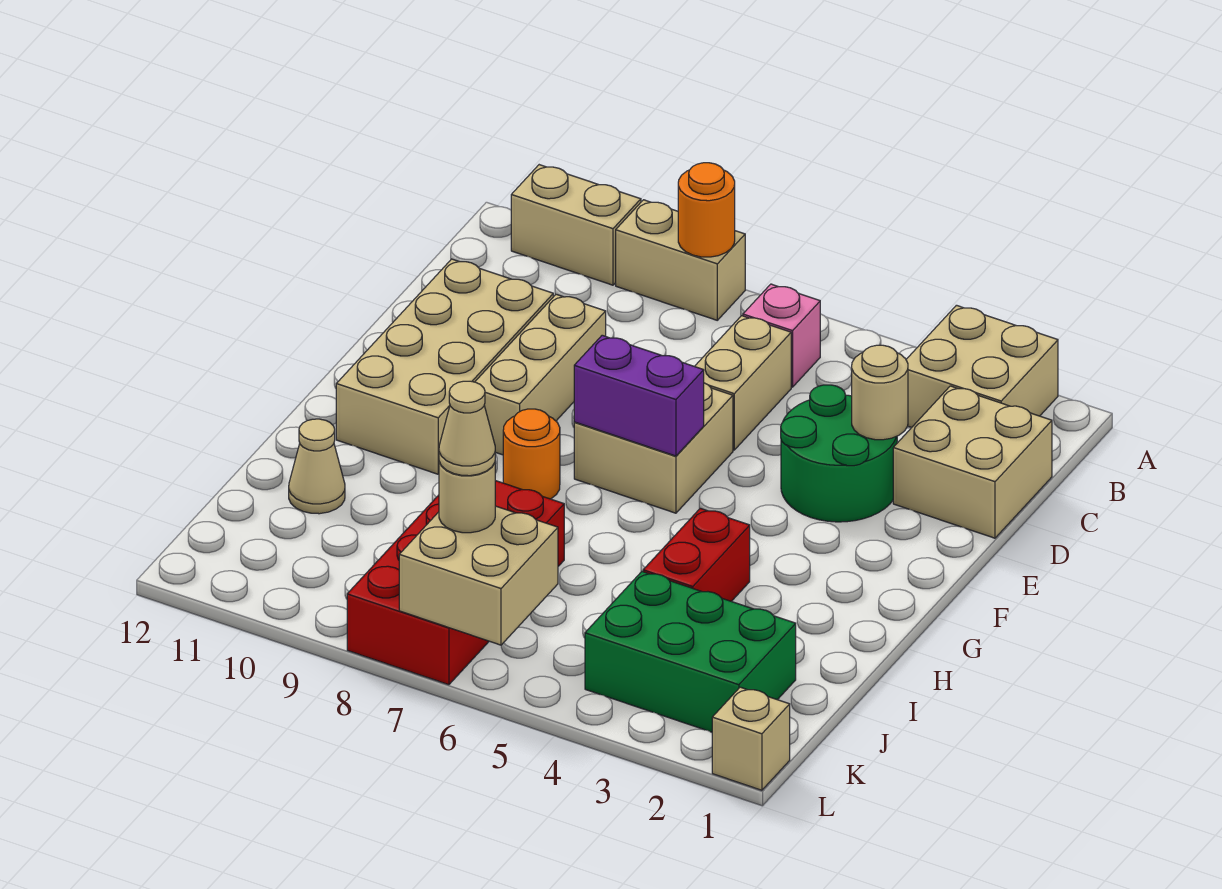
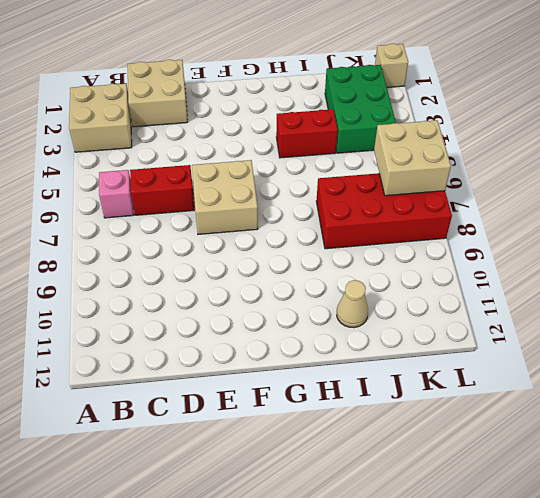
red 1x2 brick [130,165,194,215] -> tan 1x2 brick [695,316,791,450]
none -> tan 1x2 brick [616,200,745,320]
none -> tan 1x2 brick [511,165,641,285]
none -> green 2x2 round brick [781,385,897,522]

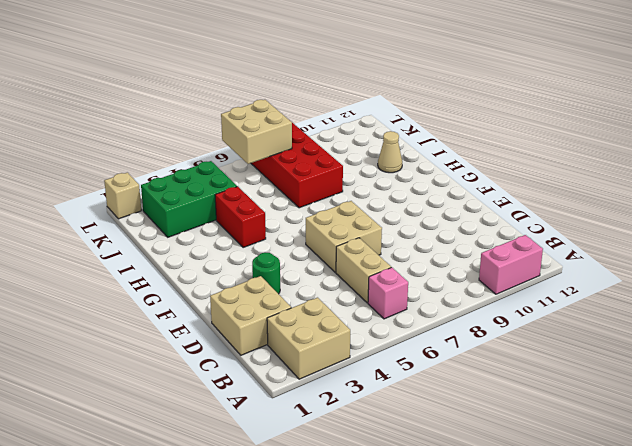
pink 1x2 brick [479,235,543,294] -> tan 1x2 brick [511,165,641,285]
green 1x1 round brick [252,253,280,294] -> green 2x2 round brick [781,385,897,522]
none -> tan 1x2 brick [616,200,745,320]
none -> tan 1x3 brick [475,294,606,455]
none -> tan 2x4 brick [336,259,553,474]

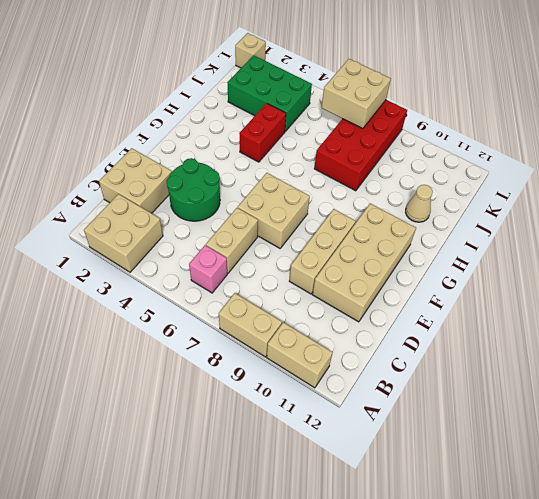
none -> orange 1x1 round brick [503,409,560,499]
none -> orange 1x1 round brick [678,163,735,257]
none -> tan 1x1 round brick [852,345,908,440]

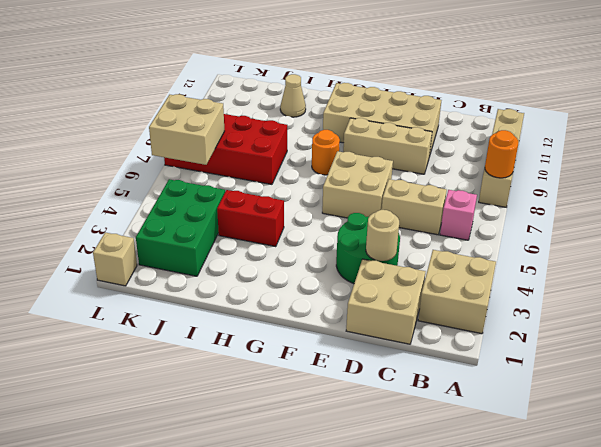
none -> purple 1x2 brick [574,335,704,456]
none -> tan 1x1 round brick [439,462,495,533]
none -> tan 1x1 cone [439,381,495,476]

